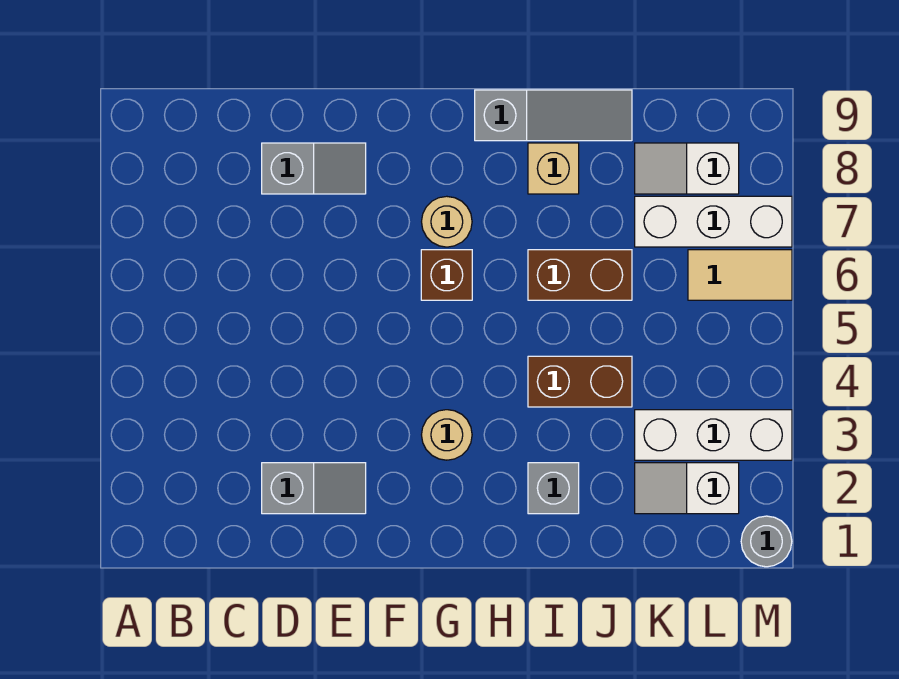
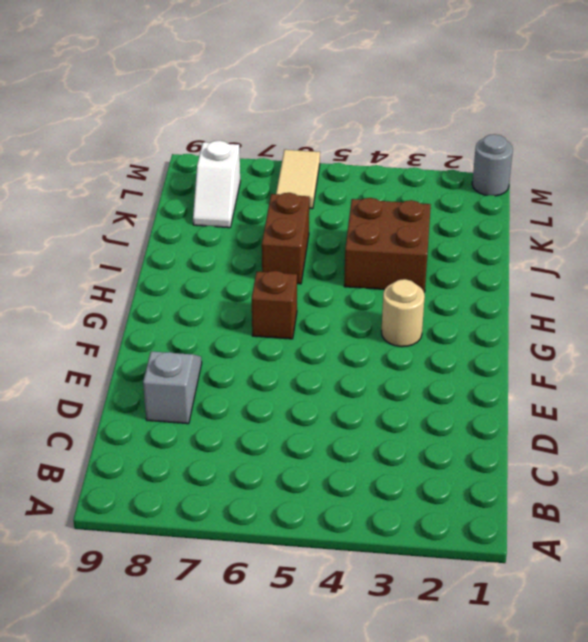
brown 2x2 brick [344,198,431,292] -> brown 1x2 brick [528,356,632,407]
none -> grey 1x2 slope [262,463,366,514]
none -> tan 1x1 round brick [422,196,472,247]
none -> grey 1x3 slope [475,90,632,141]

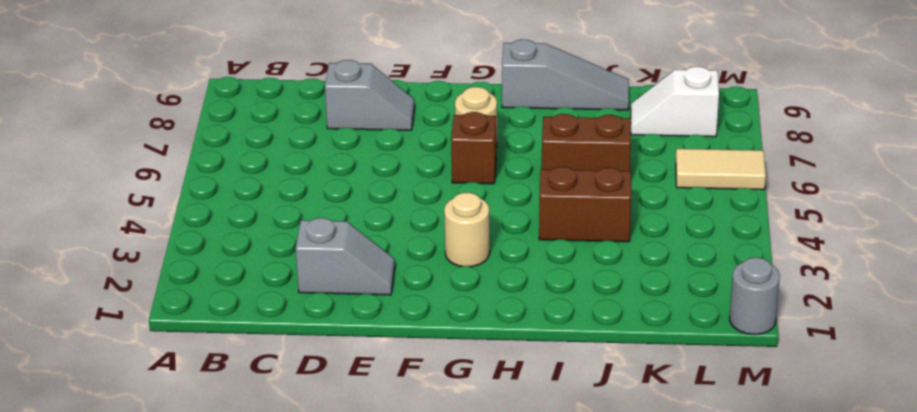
none -> grey 1x1 brick [528,463,579,514]
none -> tan 1x1 brick [528,143,579,194]
none -> white 1x2 slope [635,463,739,514]

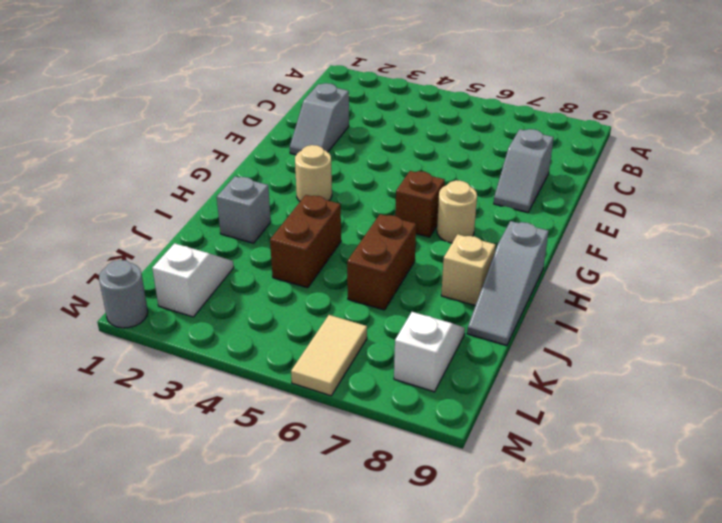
none -> white 1x3 brick [635,410,792,460]
none -> white 1x3 brick [635,196,792,247]

